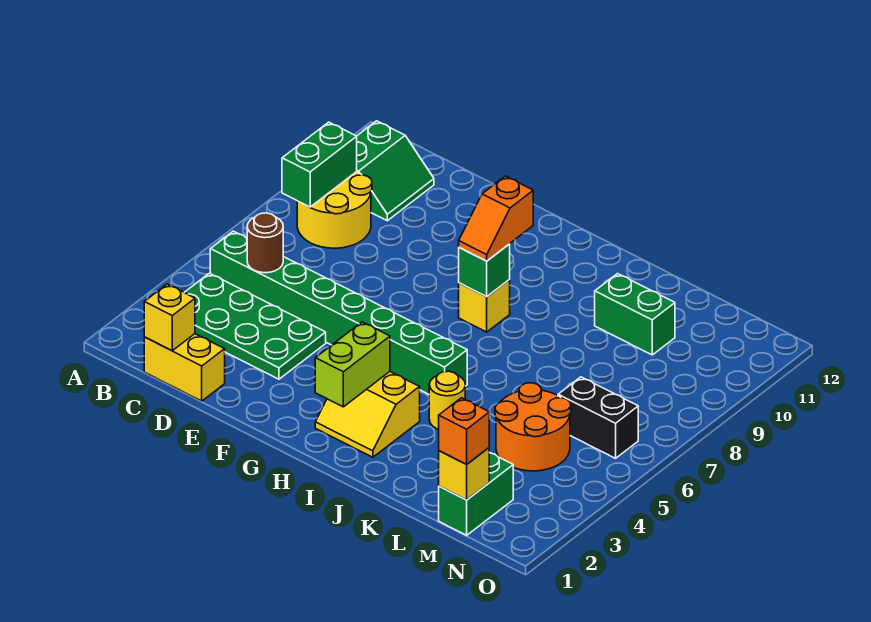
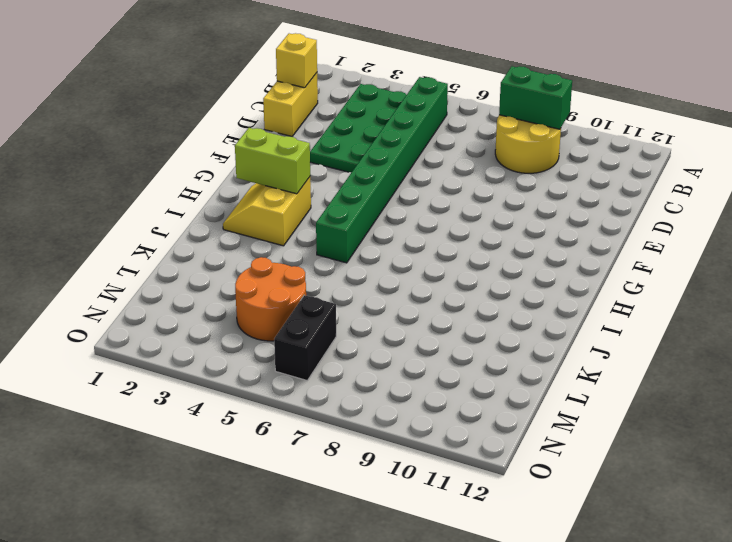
none -> green 2x2 slope [357,121,434,221]
none -> yellow 1x1 brick [459,280,510,332]
none -> yellow 1x1 round brick [429,371,465,429]

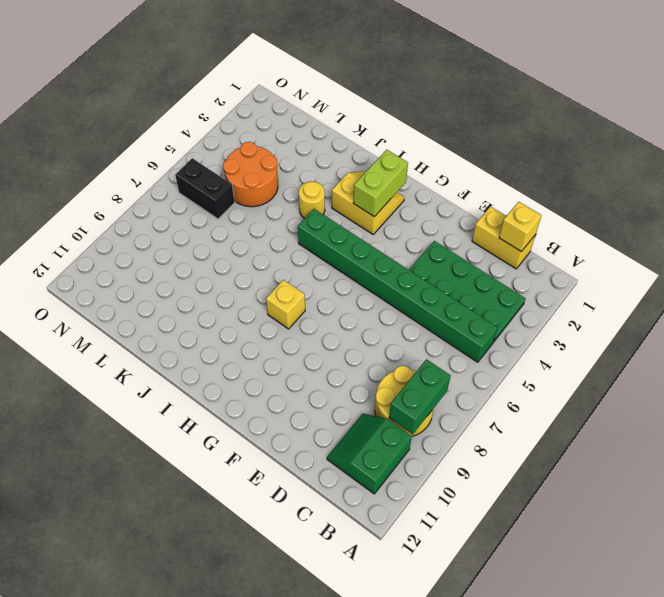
none -> green 1x2 brick [595,274,675,355]
none -> green 1x2 brick [439,452,513,535]
none -> brown 1x1 round brick [247,213,283,273]

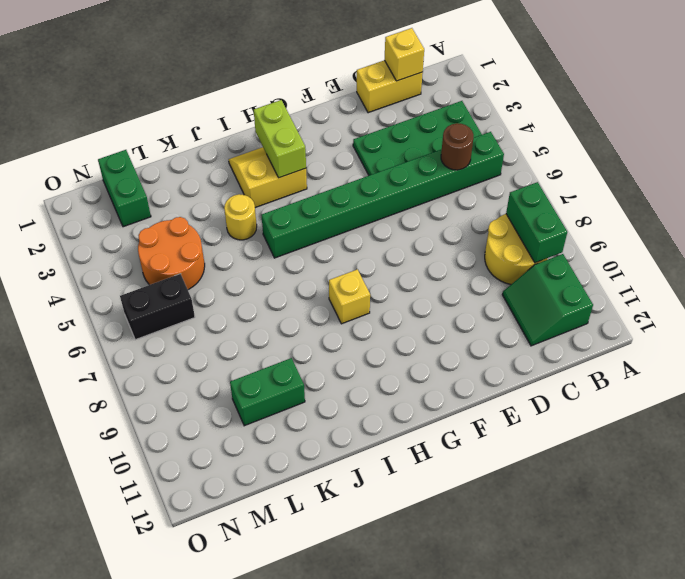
none -> green 1x1 brick [459,244,510,297]
none -> yellow 1x1 brick [439,448,489,500]
none -> orange 1x2 slope [459,176,533,261]

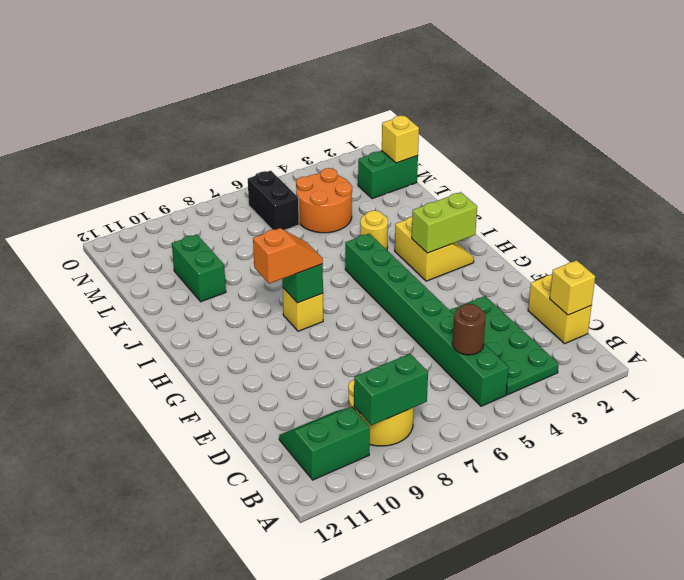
none -> orange 1x1 brick [439,398,489,464]

